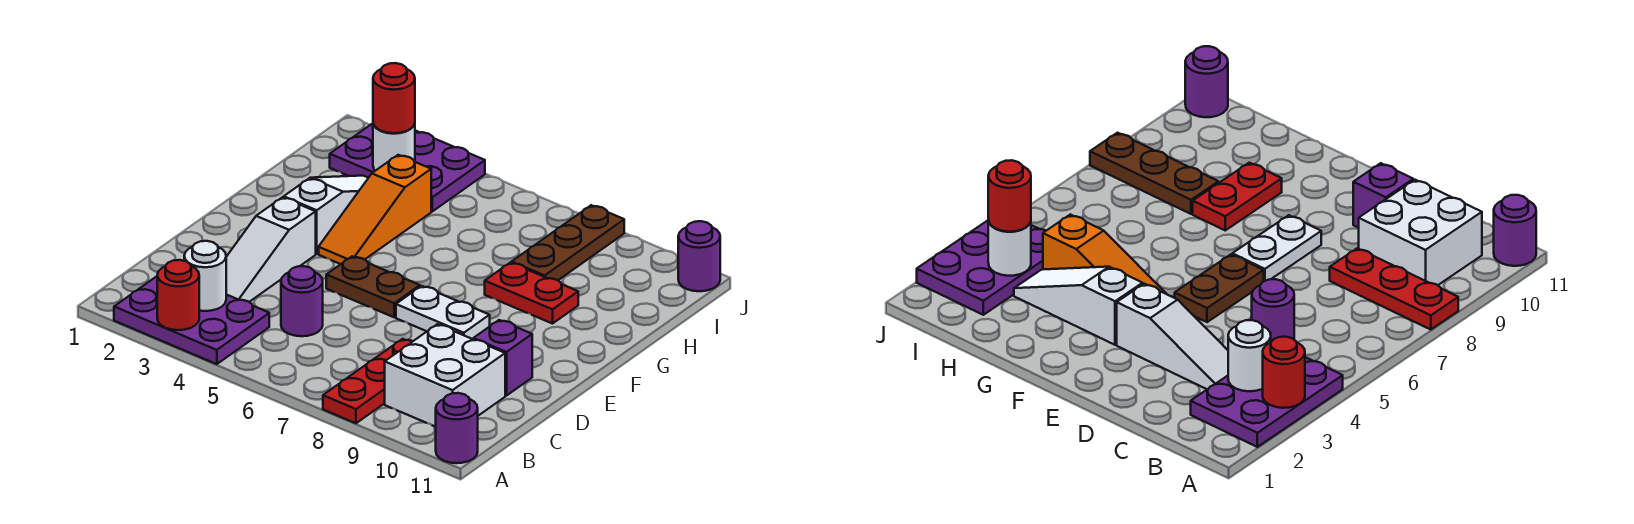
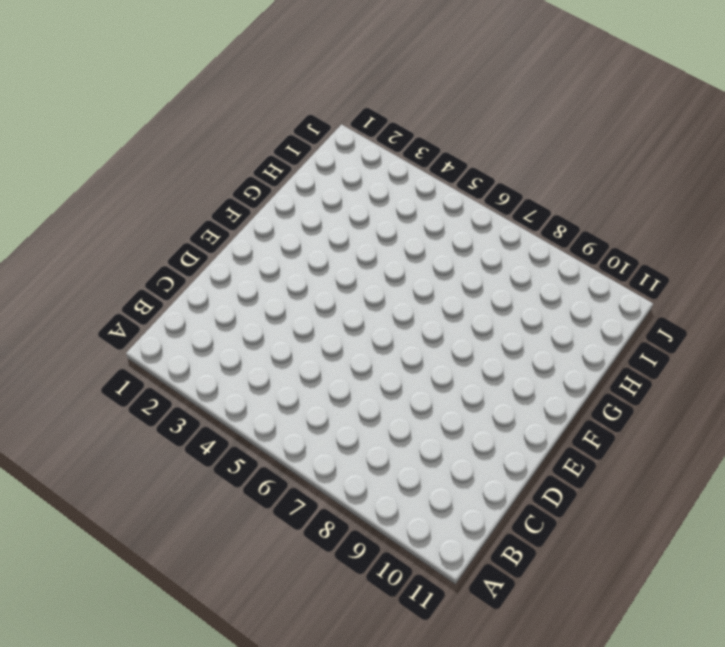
none -> purple 2x3 plate [114,276,269,364]
none -> red 1x3 plate [323,339,413,423]
none -> purple 1x1 round brick [436,393,478,463]

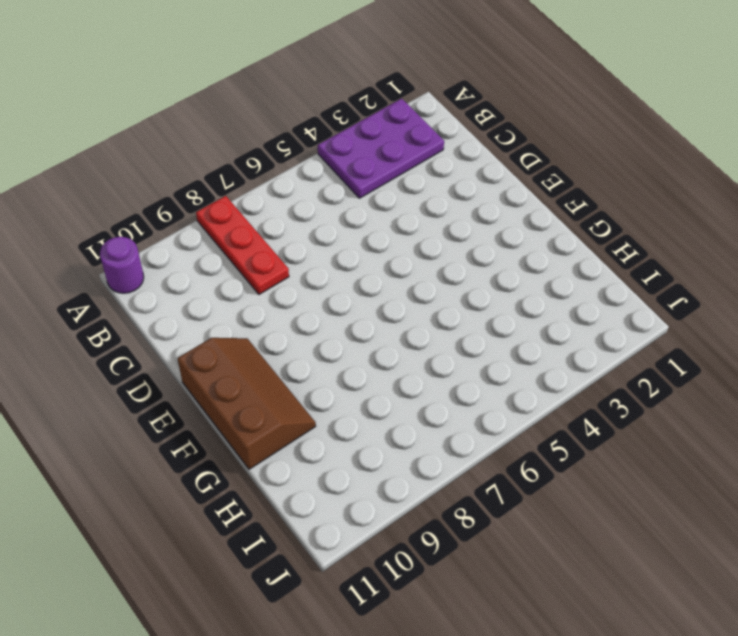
brown 2x3 slope [178,338,316,469] -> none
none -> white 2x2 brick [385,324,505,427]
none -> white 1x3 slope [226,197,316,302]
none -> purple 1x1 round brick [281,266,323,336]

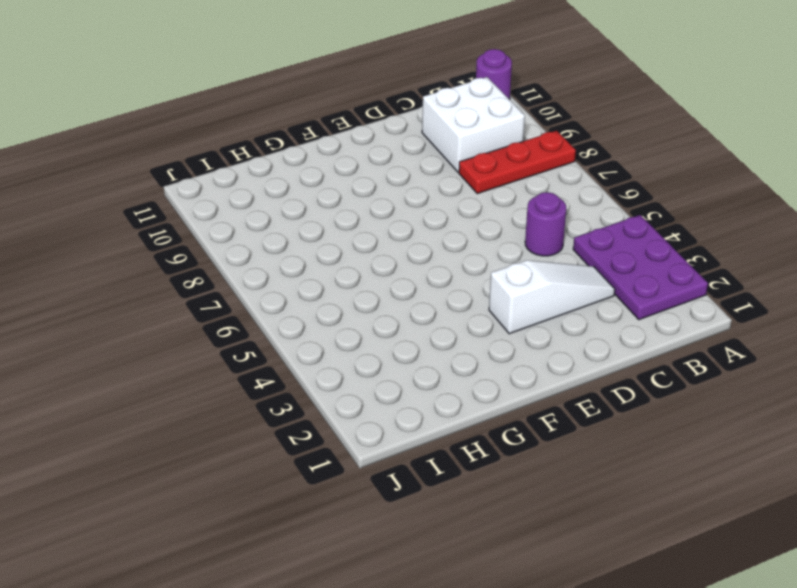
none -> purple 1x1 brick [473,320,532,396]
none -> brown 1x2 plate [326,256,420,317]
none -> white 1x2 plate [396,286,490,339]

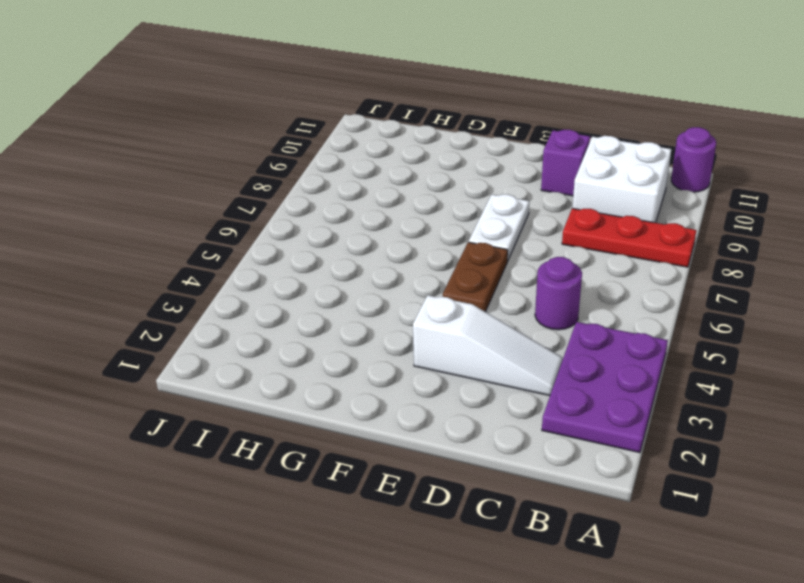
none -> white 1x3 slope [284,176,368,254]
none -> orange 1x3 slope [319,155,431,264]
none -> red 1x2 plate [485,263,578,324]

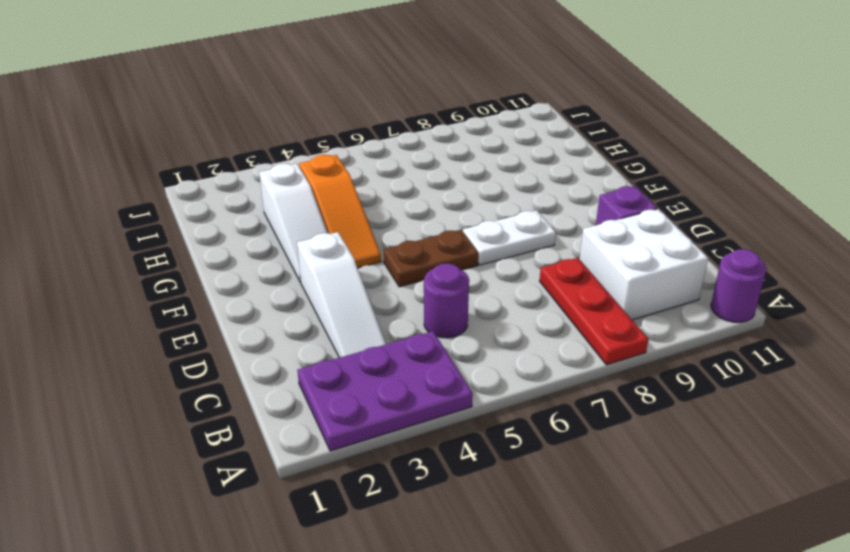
white 1x3 slope [259,163,328,283] -> white 1x3 slope turned to [284,176,368,254]
none -> red 1x2 plate [485,263,578,324]
none -> brown 1x3 plate [512,205,624,280]
none -> purple 2x3 plate [330,123,485,211]

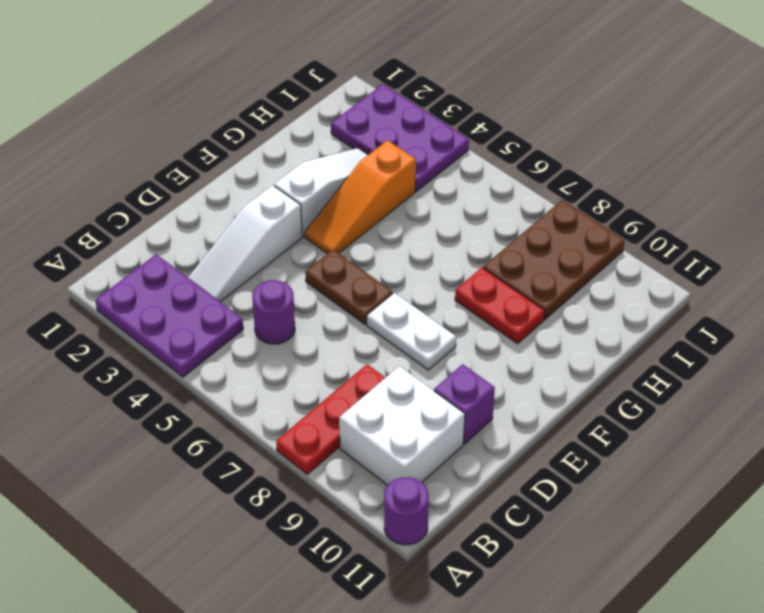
brown 2x3 plate [483,200,625,319] -> brown 1x3 plate [512,205,624,280]
none -> purple 1x1 round brick [678,221,720,291]
none -> red 1x1 round brick [157,260,199,330]
none -> white 1x1 round brick [184,241,226,311]

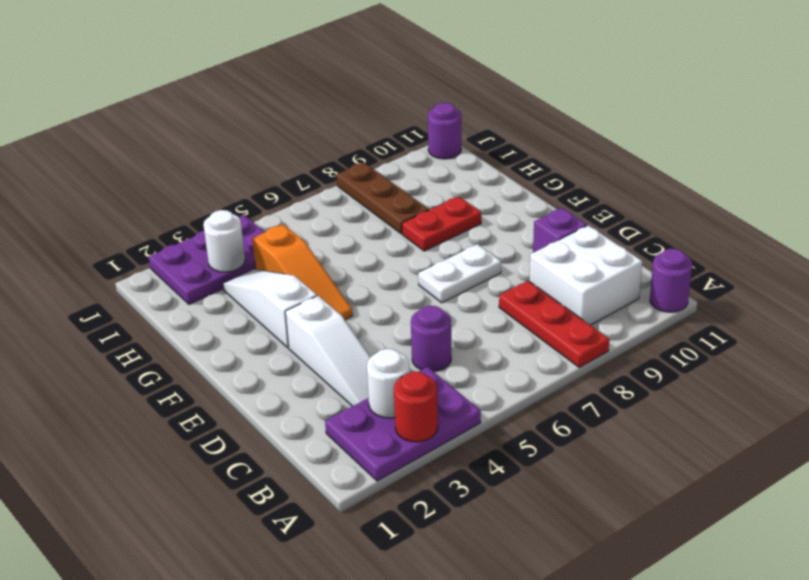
none -> brown 1x2 plate [326,256,420,317]
none -> red 1x1 round brick [373,63,415,133]

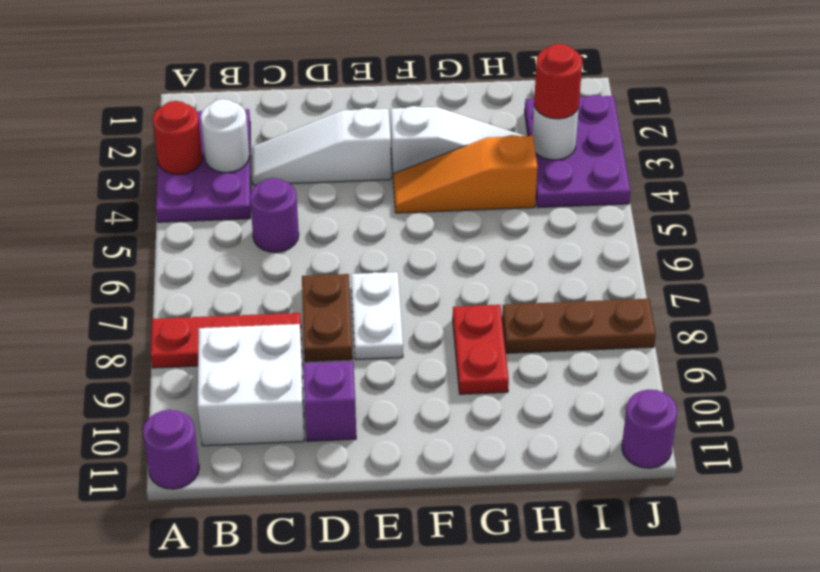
brown 1x2 plate [302,274,353,362] -> brown 1x2 plate moved to [326,256,420,317]

